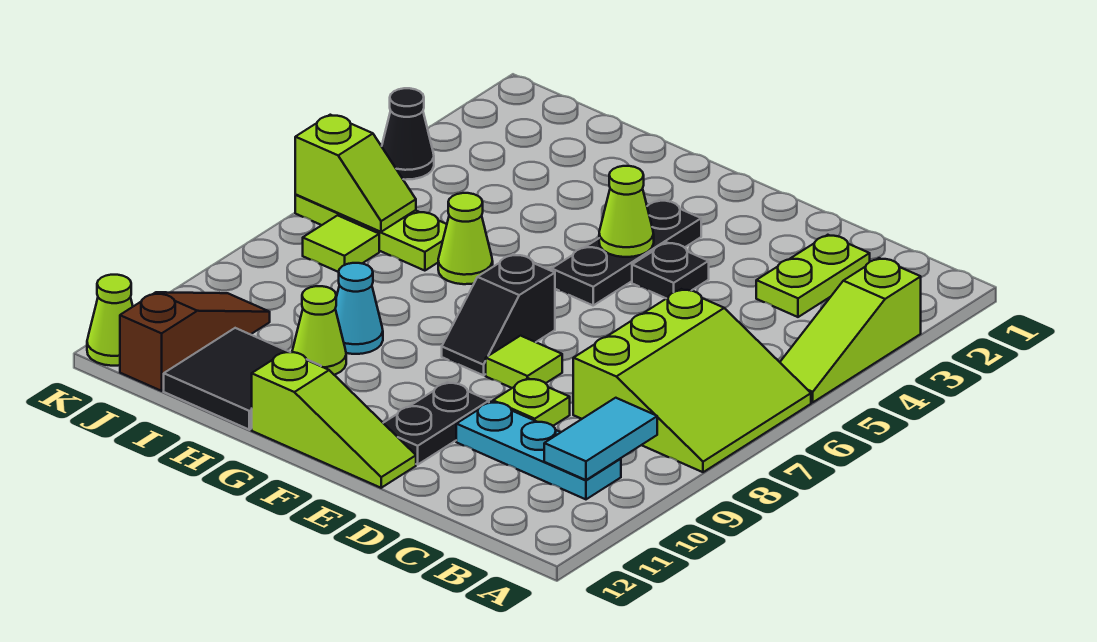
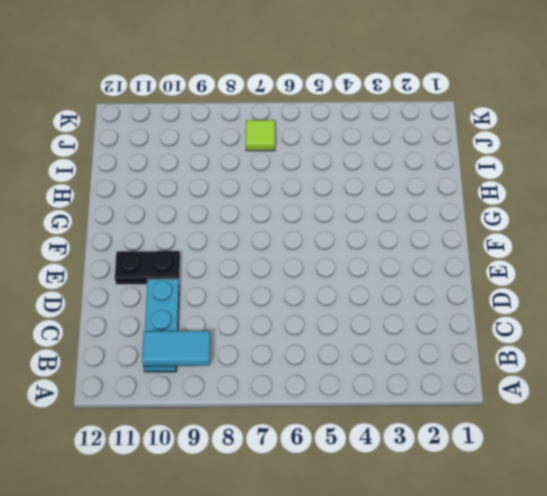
none -> lime 1x3 slope [780,258,921,402]
none -> lime 3x3 slope [573,289,811,472]
none -> lime 1x2 plate [756,235,870,317]

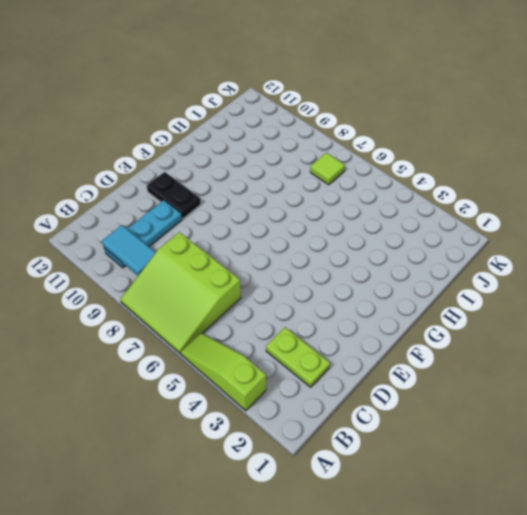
none -> lime 1x1 plate [493,378,570,426]
none -> black 1x1 plate [632,243,709,298]
none -> lime 1x1 tile [486,336,562,388]

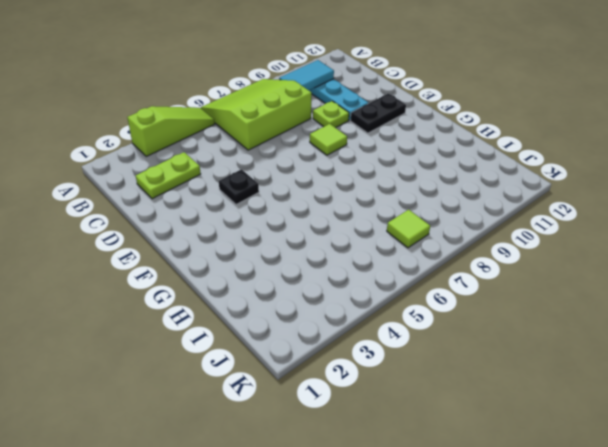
none -> lime 1x3 slope [252,351,416,488]
none -> black 1x3 plate [551,200,701,305]
none -> black 1x2 slope [442,254,555,375]

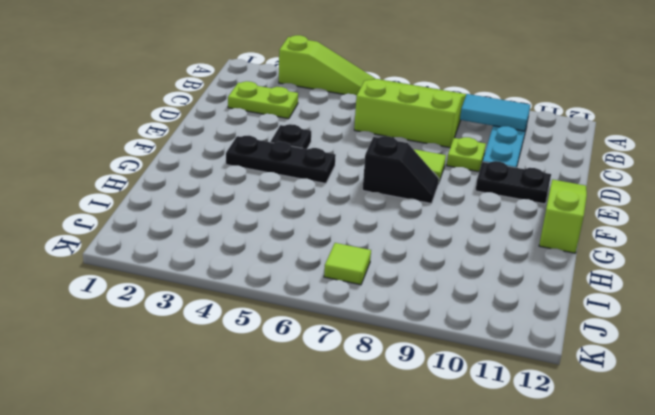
none -> lime 1x1 cone [438,193,493,284]
none -> cyan 1x1 cone [335,263,383,354]
none -> lime 1x1 cone [292,286,346,375]

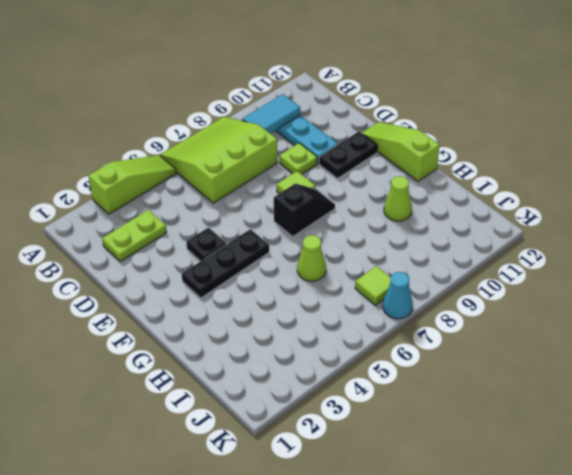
cyan 1x1 cone [383,272,413,319] -> cyan 1x1 cone moved to [335,263,383,354]
none -> black 2x2 tile [164,328,321,430]
none -> lime 1x3 plate [295,195,447,271]
none -> brown 1x3 slope [120,292,270,391]

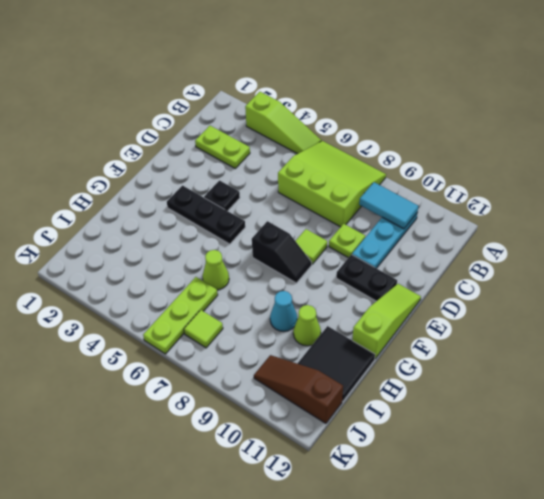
none -> black 1x1 cone [382,88,434,180]
none -> lime 1x1 cone [87,275,133,366]
none -> lime 1x1 cone [599,166,654,257]

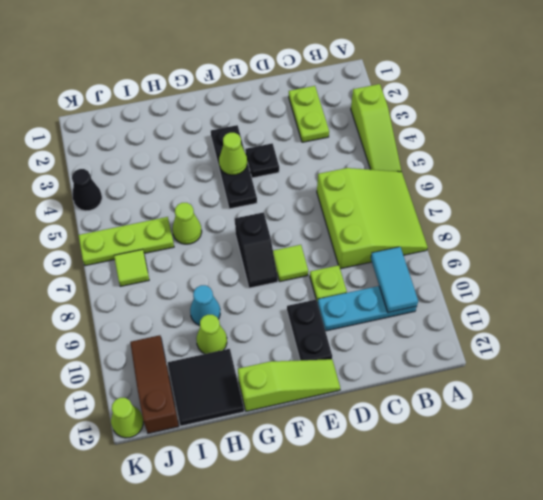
none -> lime 1x2 slope [295,115,416,232]

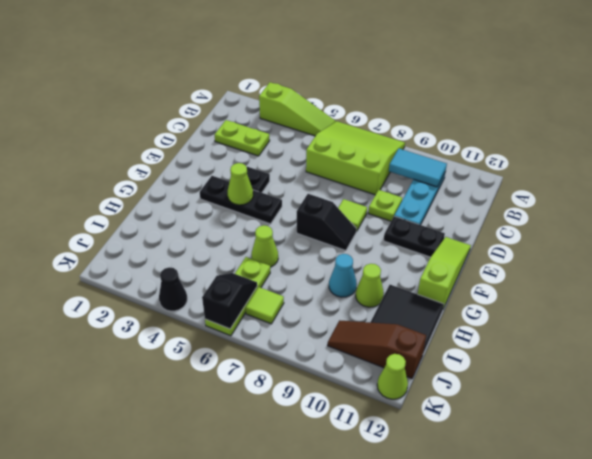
black 1x2 slope [202,273,257,329] -> lime 1x2 slope [295,115,416,232]

